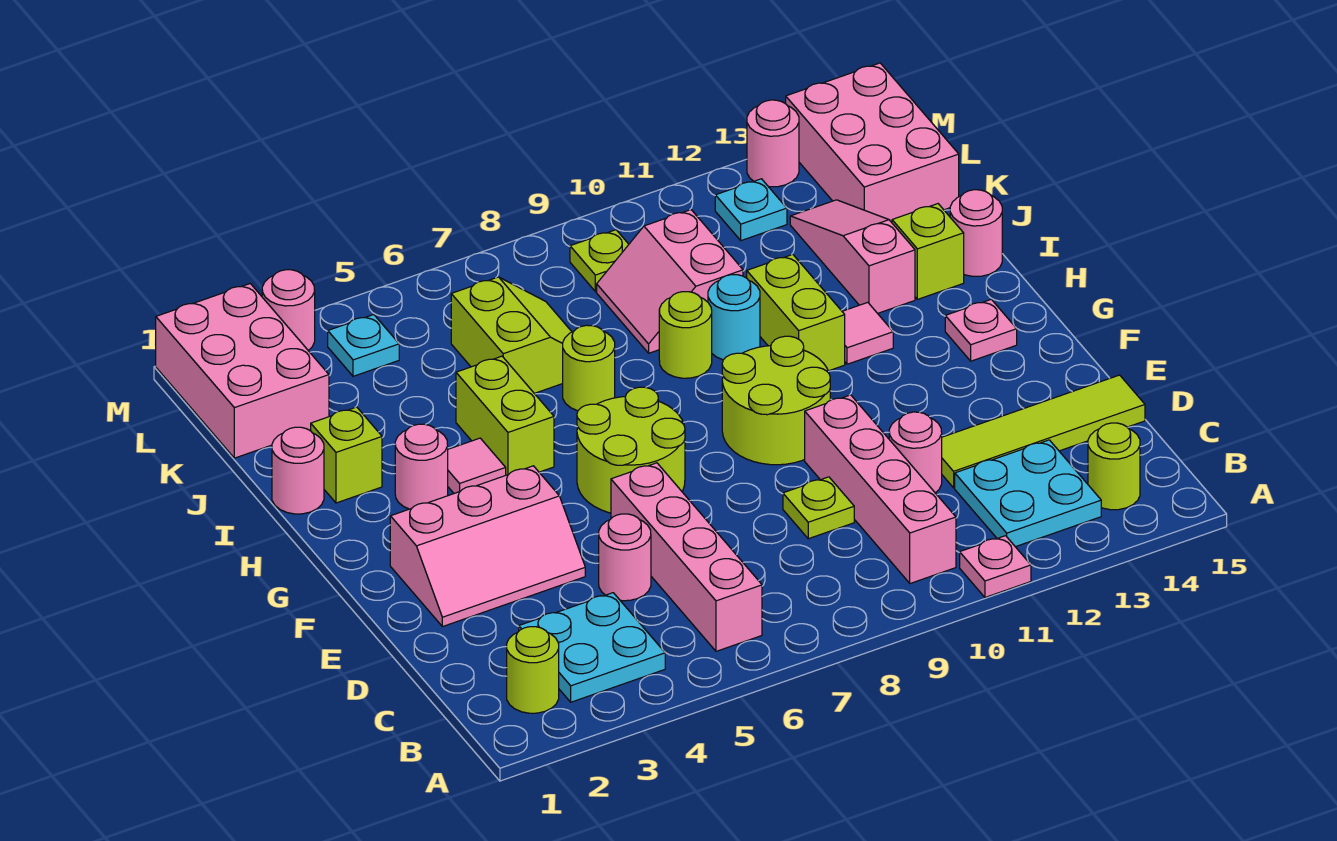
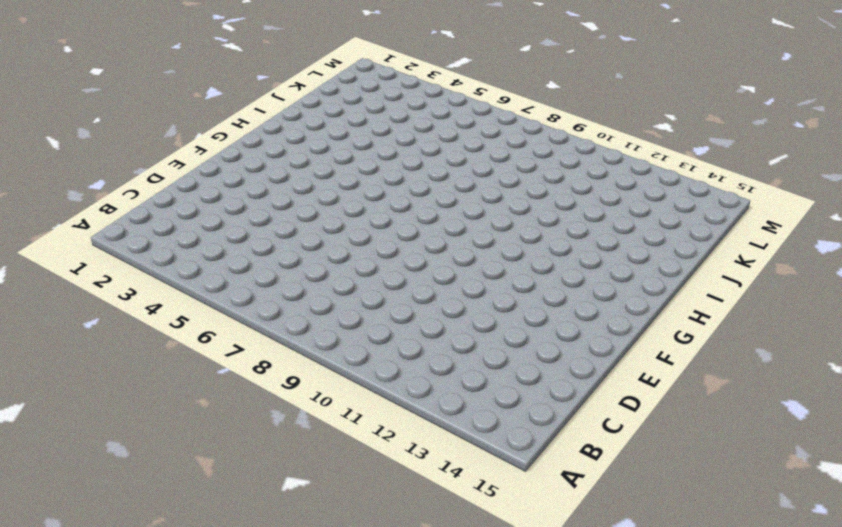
none -> pink 1x1 plate [960,536,1031,597]
none -> lime 1x1 round brick [507,627,559,713]
none -> cyan 2x2 plate [519,593,665,702]
none -> pink 1x4 brick [611,463,762,651]

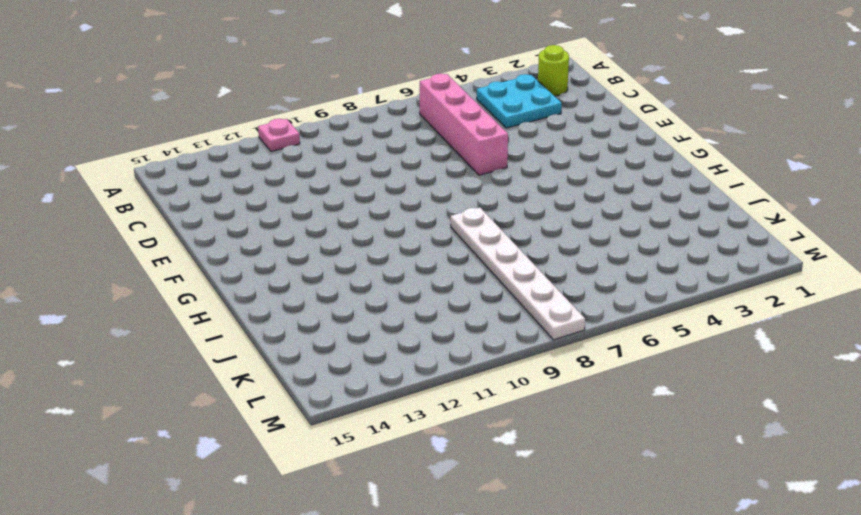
white 1x6 plate [451,208,585,340] -> none
none -> pink 1x4 brick [805,395,956,583]
none -> cyan 2x2 plate [955,440,1101,547]
none -> lime 1x1 round brick [1088,423,1140,510]
none -> pink 1x1 round brick [599,514,651,601]

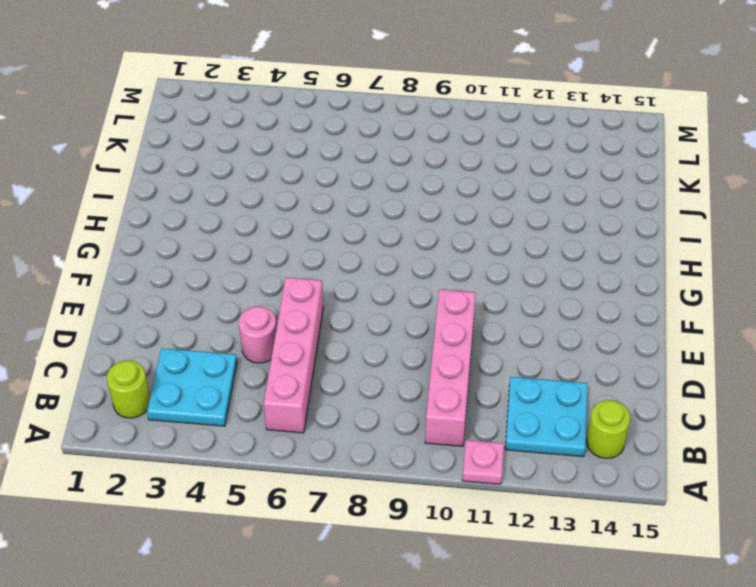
none -> lime 1x1 plate [783,477,854,539]
none -> pink 1x1 round brick [889,412,942,493]
none -> lime 1x4 tile [942,375,1145,488]
none -> pink 2x3 slope [390,466,585,627]

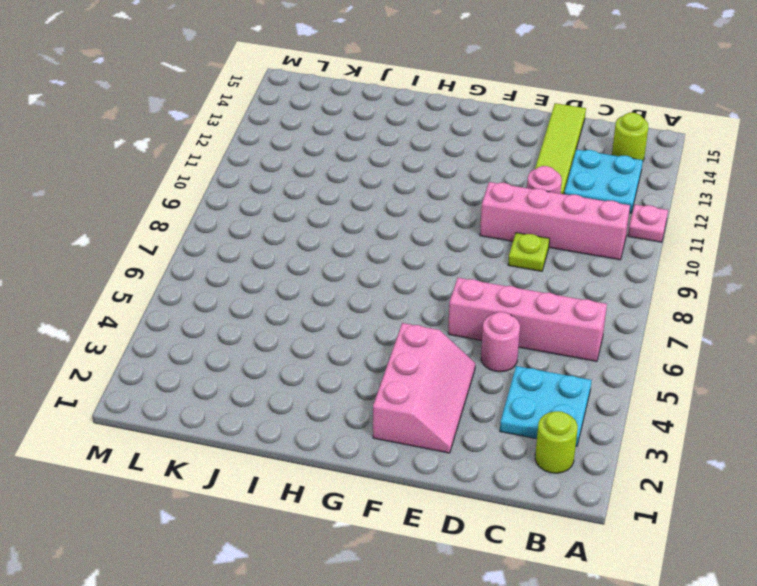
none -> lime 2x2 round brick [577,387,685,513]
none -> lime 2x2 round brick [722,336,830,465]
none -> pink 1x1 plate [945,299,1017,361]
none -> pink 1x1 round brick [395,424,448,509]

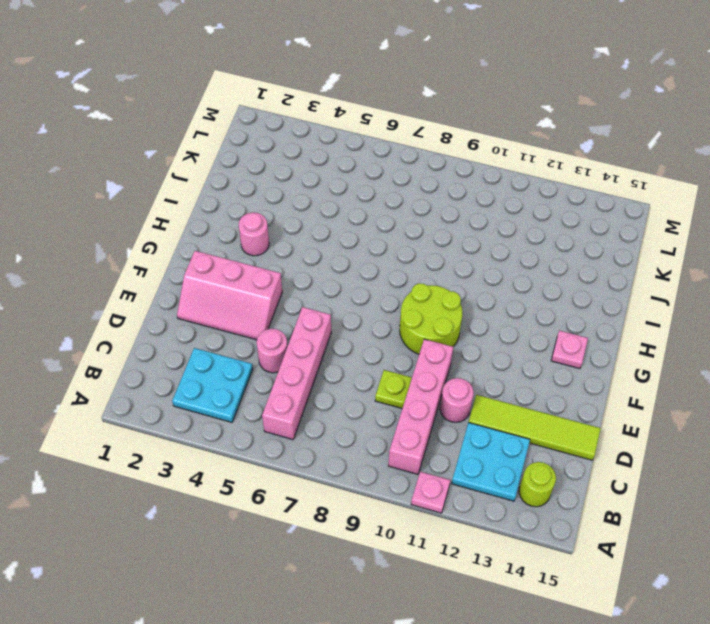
none -> lime 1x1 round brick [507,627,559,713]
none -> lime 2x2 round brick [577,387,685,513]
none -> pink 1x1 tile [448,438,506,493]
none -> lime 1x2 brick [456,356,554,475]

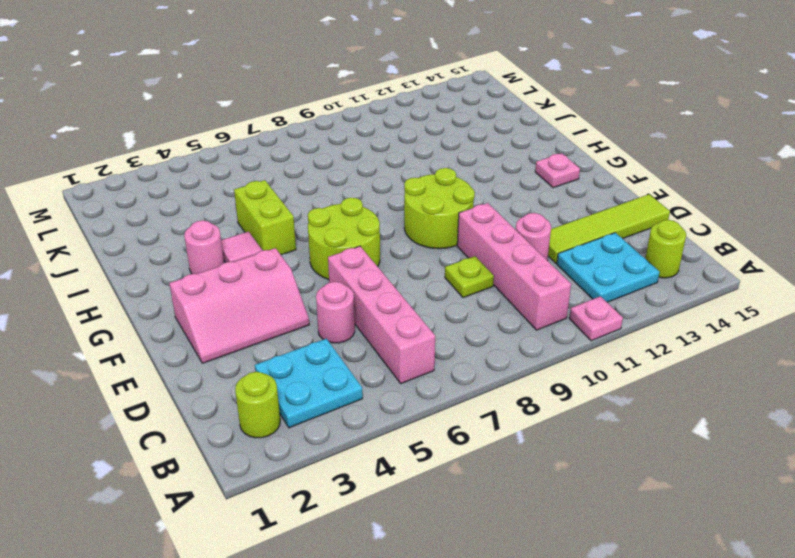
none -> lime 1x2 brick [747,254,845,371]
none -> pink 1x1 tile [842,302,893,364]
none -> pink 1x1 round brick [272,427,324,514]
none -> lime 1x1 brick [311,407,382,503]

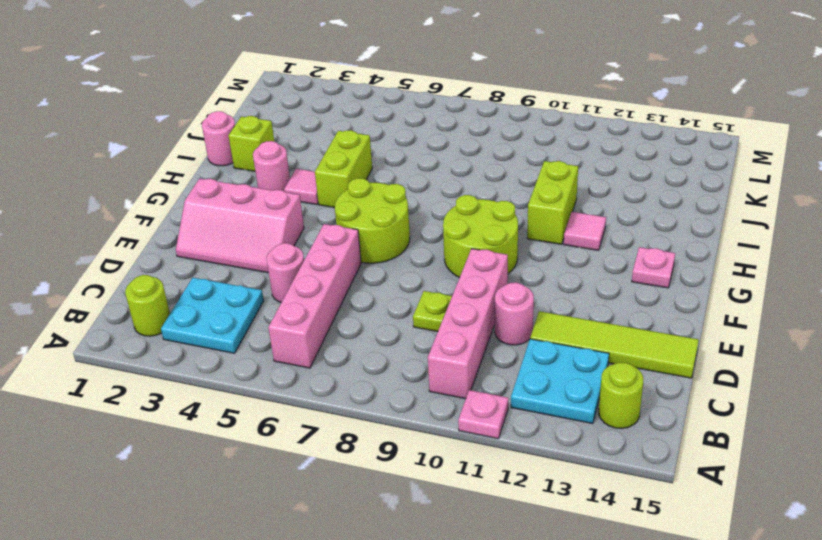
none -> lime 1x1 round brick [563,325,615,411]
none -> lime 1x1 round brick [659,292,712,378]
none -> cyan 1x1 round brick [708,275,760,360]
none -> pink 1x3 slope [790,200,915,313]

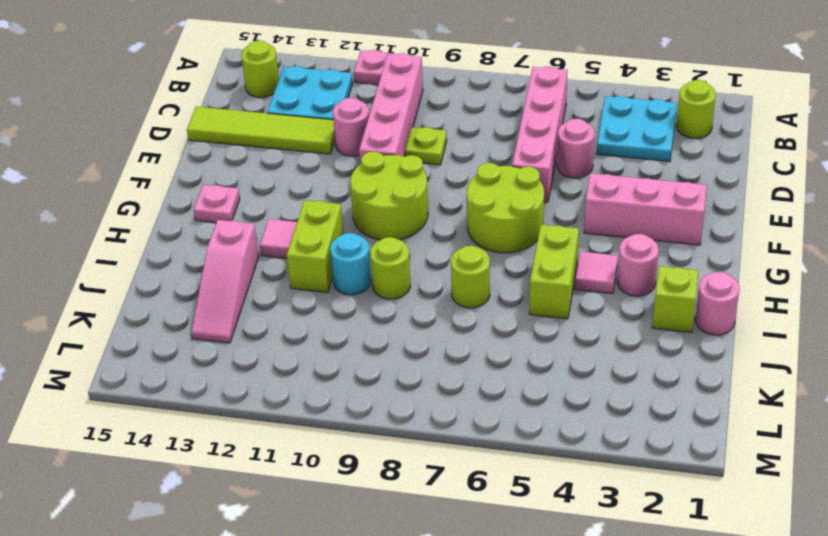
none -> lime 1x1 brick [892,204,964,299]
none -> pink 1x1 round brick [950,190,1002,276]
none -> lime 2x2 slope [451,277,572,393]
none -> pink 2x2 slope [597,210,743,353]

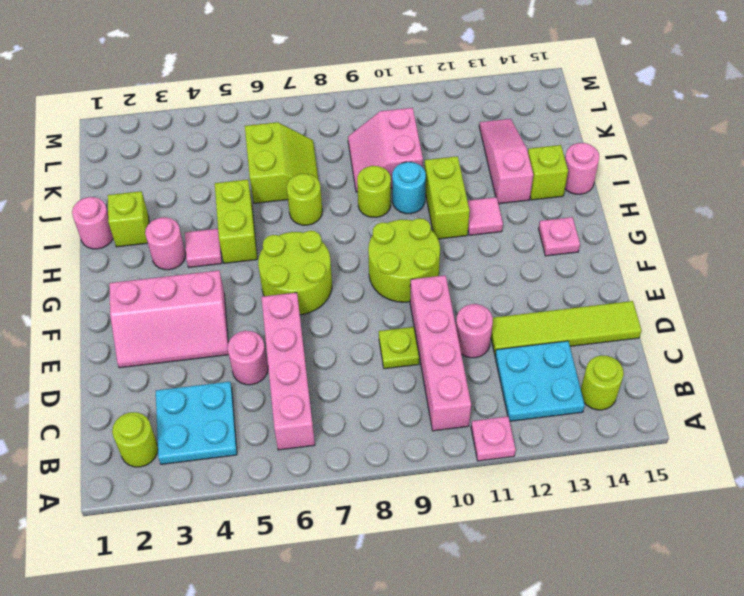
none -> pink 2x3 brick [156,284,329,458]
none -> pink 2x3 brick [786,63,959,222]
none -> cyan 1x1 plate [328,315,399,376]
none -> lime 1x1 plate [570,230,629,292]

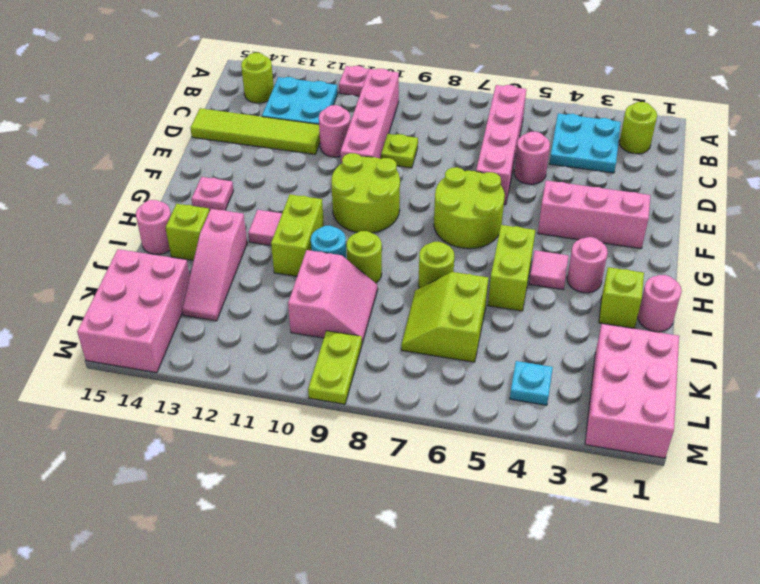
lime 1x2 plate [308,331,362,404] -> lime 1x1 plate [570,230,629,292]
none -> cyan 1x1 plate [715,179,787,241]
none -> pink 1x1 round brick [262,270,315,350]
none -> pink 1x1 round brick [747,100,799,187]

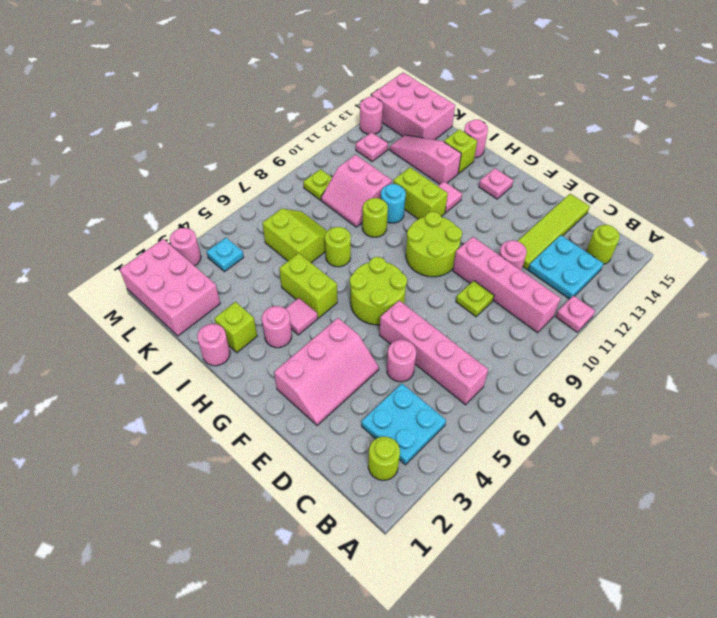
pink 1x1 plate [356,132,388,162] -> cyan 1x1 plate [715,179,787,241]

